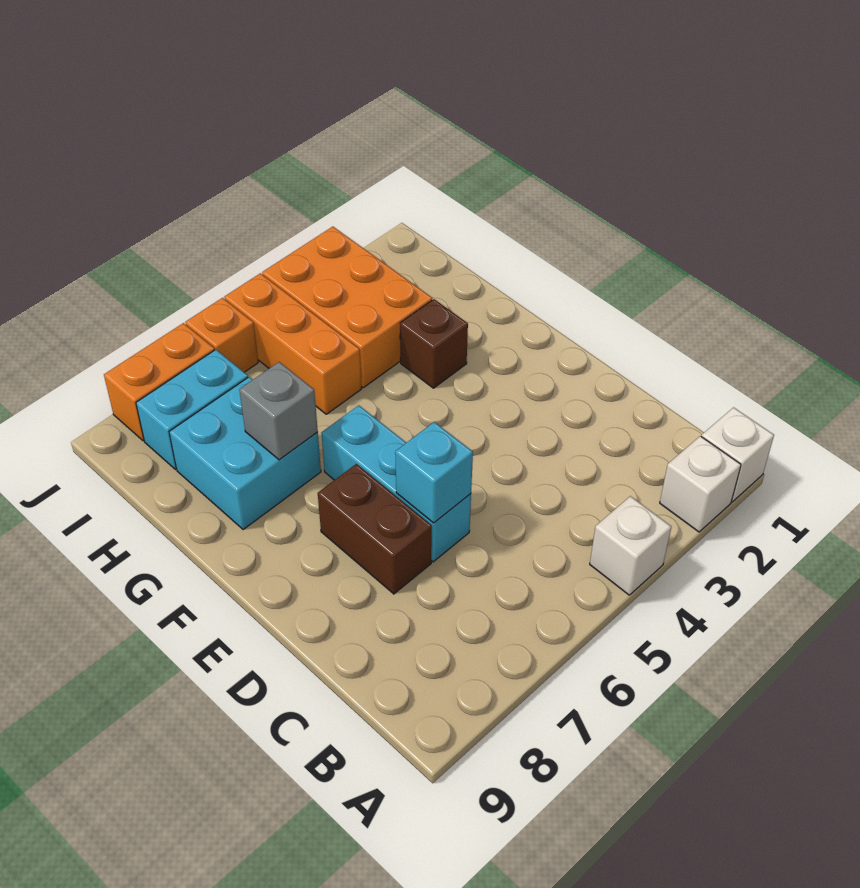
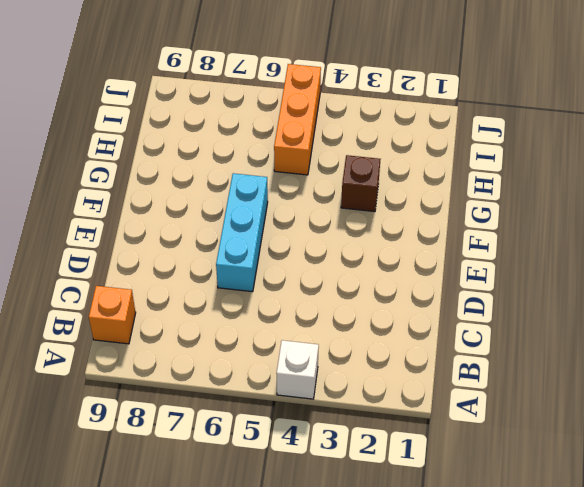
orange 1x1 brick [89,286,136,344] -> orange 1x1 brick moved to [185,298,258,372]
none -> white 1x1 brick [701,407,774,502]
none -> white 1x1 brick [660,436,741,532]
none -> brown 1x2 brick [318,464,432,594]

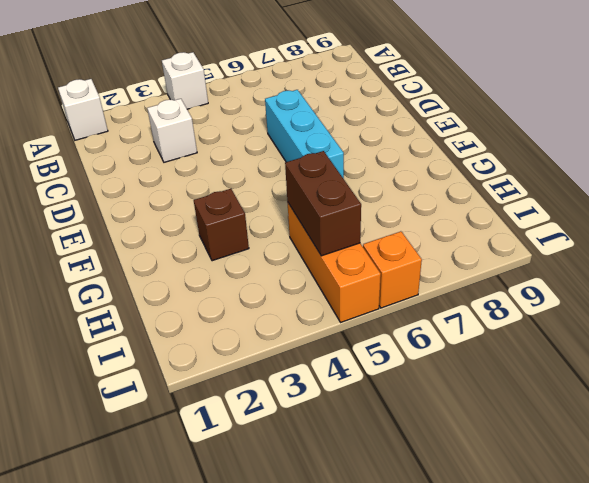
white 1x1 brick [147,99,197,162] -> white 1x1 brick moved to [660,436,741,532]
brown 1x2 brick [285,151,361,256] -> brown 1x2 brick moved to [318,464,432,594]
none -> cyan 2x2 brick [169,377,321,530]
none -> orange 2x3 brick [262,227,432,388]
none -> cyan 1x2 brick [136,350,248,469]

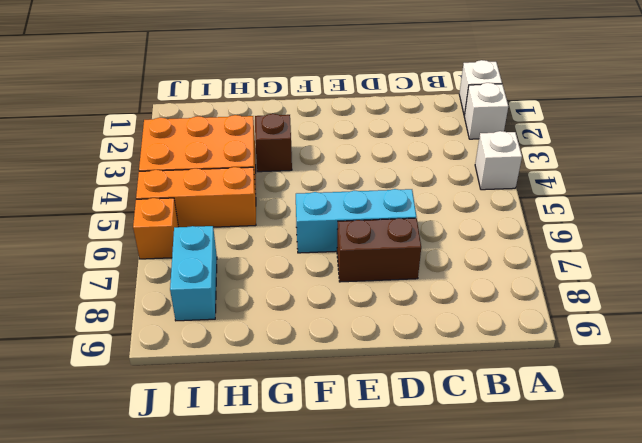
none -> cyan 2x2 brick [169,377,321,530]
none -> orange 1x2 brick [104,323,215,441]
none -> cyan 1x1 brick [395,422,473,523]

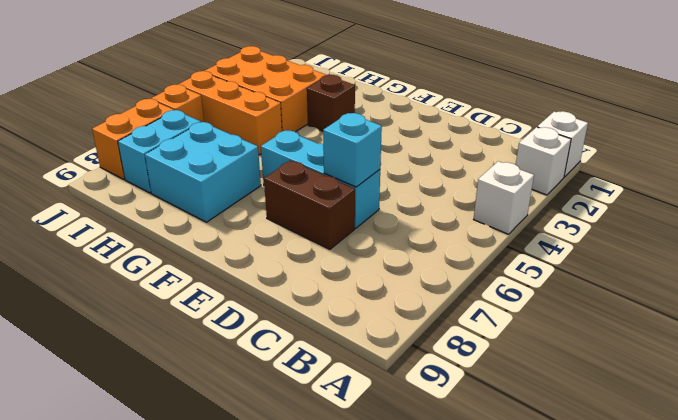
none -> grey 1x1 brick [239,362,318,460]

